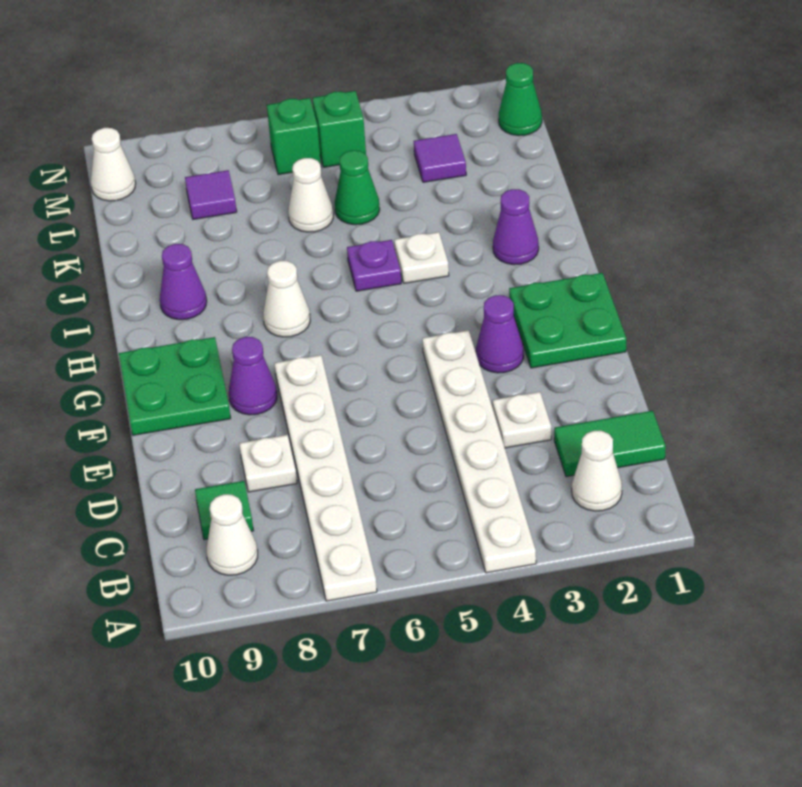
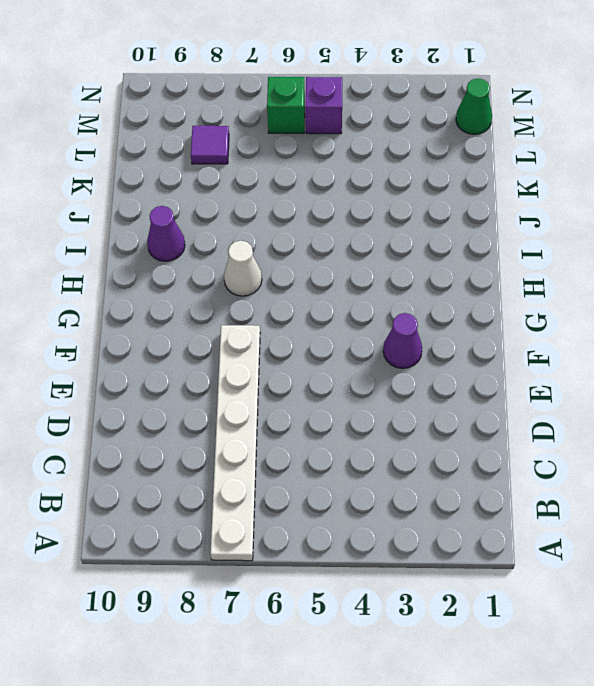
purple 1x1 brick [306,77,342,134] -> green 1x1 brick [312,91,366,167]
none -> white 1x6 plate [422,330,536,573]
none -> white 1x1 cone [572,431,622,511]
none -> white 1x1 cone [206,494,258,575]

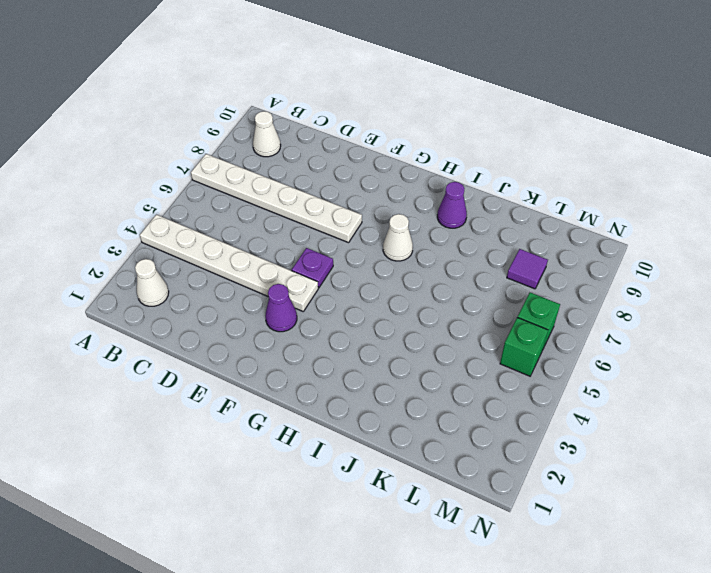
purple 1x1 plate [292,248,333,288] -> purple 1x1 plate moved to [347,240,401,291]
none -> green 1x2 tile [554,411,666,477]
none -> green 1x1 tile [195,481,253,540]
none -> white 1x1 plate [493,392,551,448]

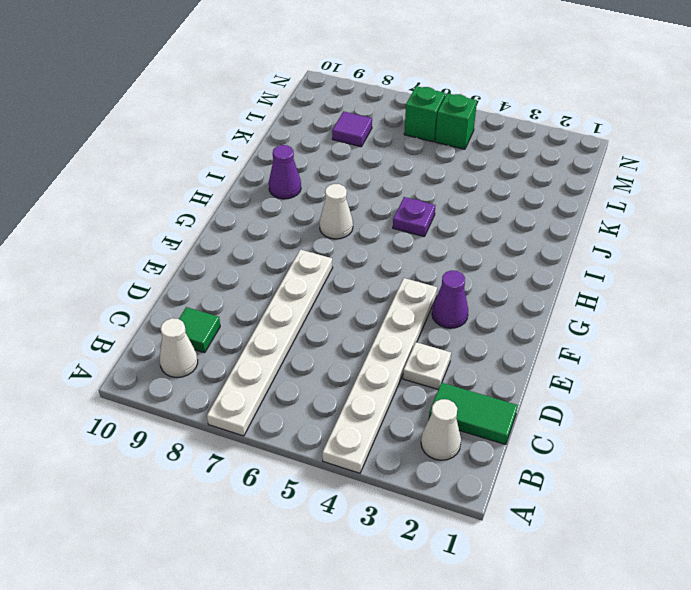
none -> white 1x1 plate [239,435,297,492]
none -> green 2x2 plate [509,273,626,368]
none -> purple 1x1 cone [229,337,277,415]

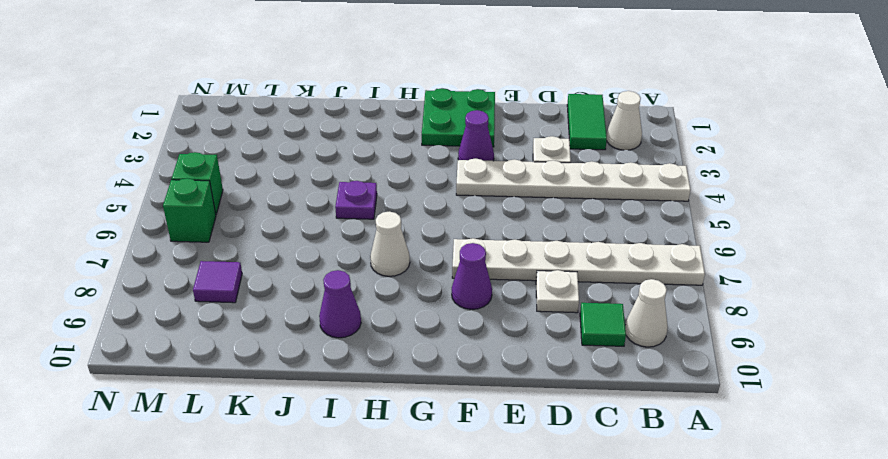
none -> green 2x2 plate [119,337,231,435]
none -> purple 1x1 cone [493,189,539,265]
none -> white 1x1 plate [394,232,449,283]

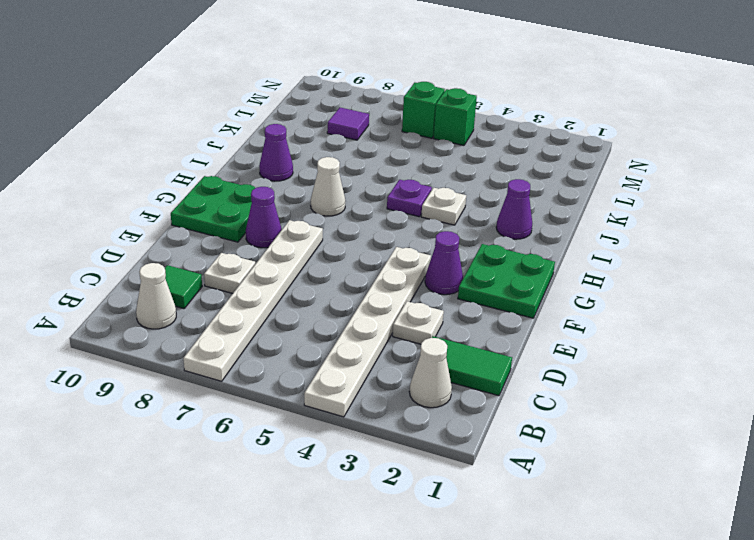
none -> green 1x1 cone [335,150,380,225]
none -> white 1x1 cone [288,158,333,232]
none -> purple 1x1 tile [414,134,466,182]

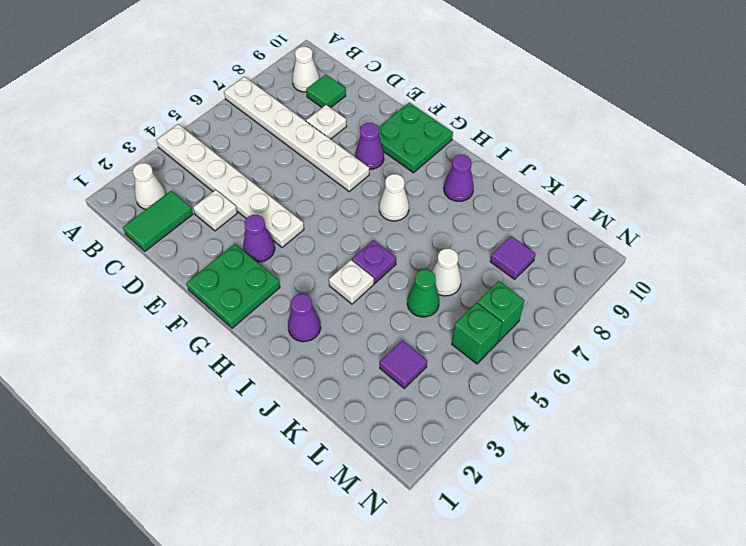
none -> green 1x1 cone [499,63,542,136]
none -> white 1x1 cone [91,128,136,201]

